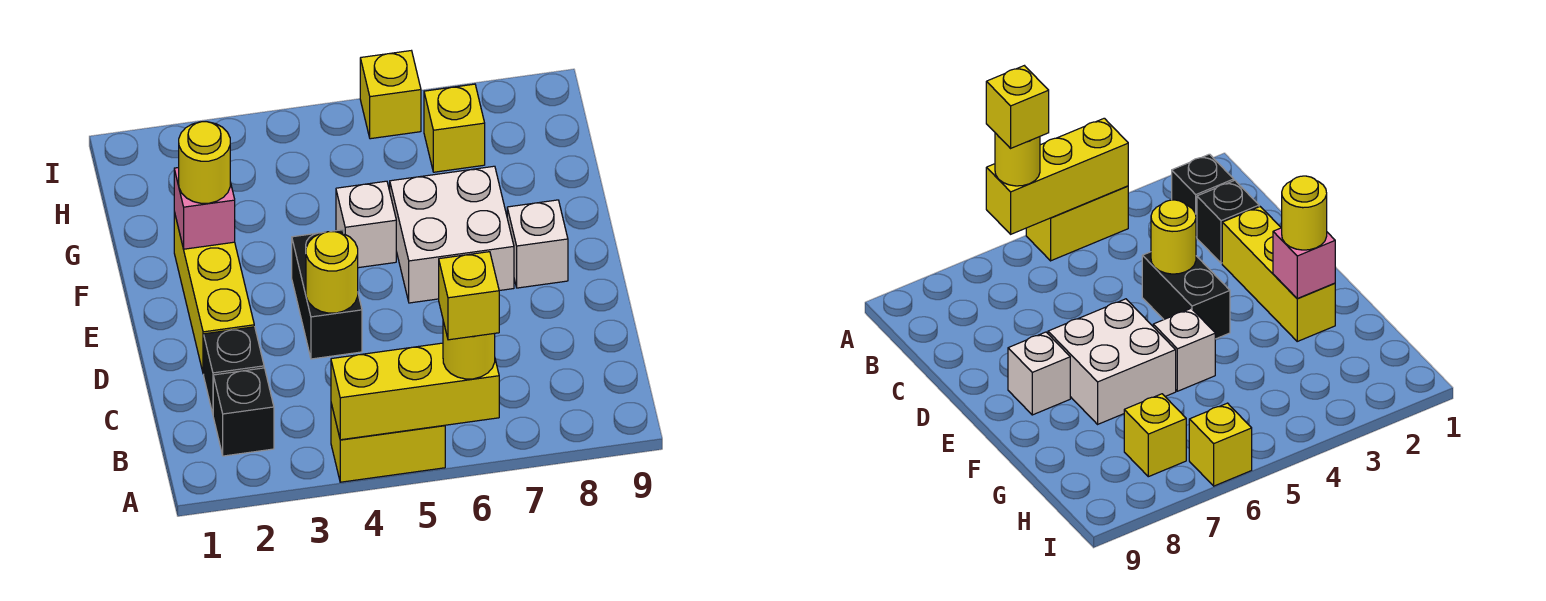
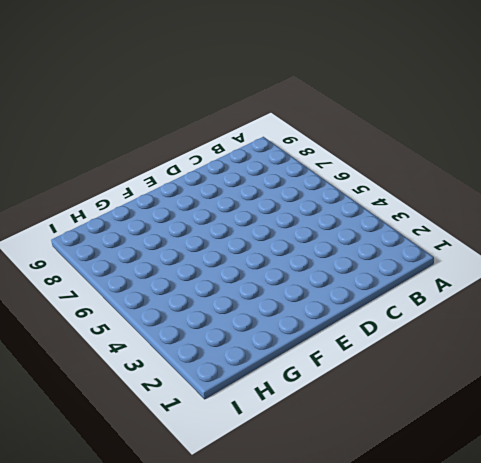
none -> yellow 1x2 brick [331,404,445,482]
none -> black 1x1 brick [213,368,274,456]
none -> black 1x1 brick [204,327,264,413]

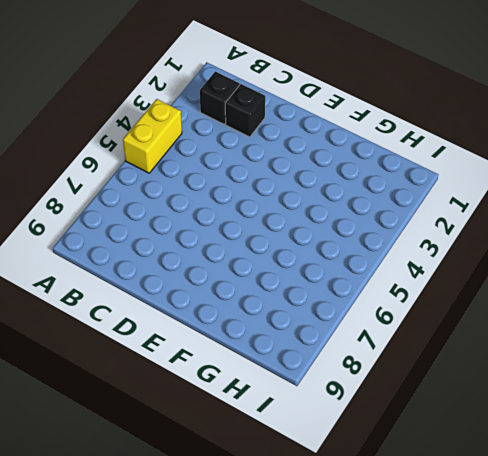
none -> yellow 1x3 brick [174,212,254,374]
none -> black 1x2 brick [292,230,362,359]
none -> white 2x2 brick [390,166,514,303]

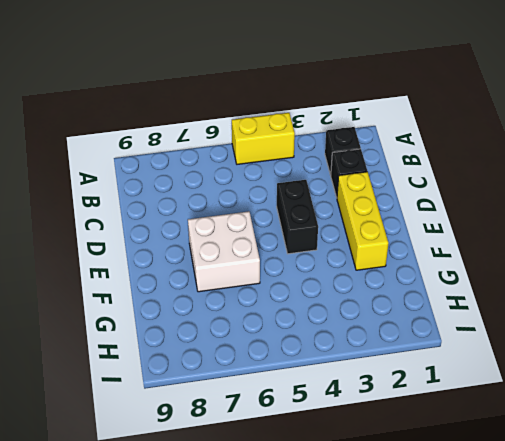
none -> white 1x1 brick [507,200,568,288]
none -> white 1x1 brick [336,181,396,268]
none -> yellow 1x1 brick [424,84,485,172]

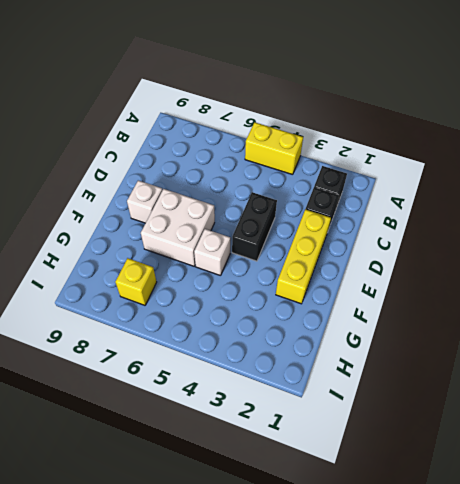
none -> yellow 1x1 brick [360,51,421,139]
none -> yellow 1x3 brick [331,343,499,440]
none -> yellow 1x1 round brick [306,232,358,313]

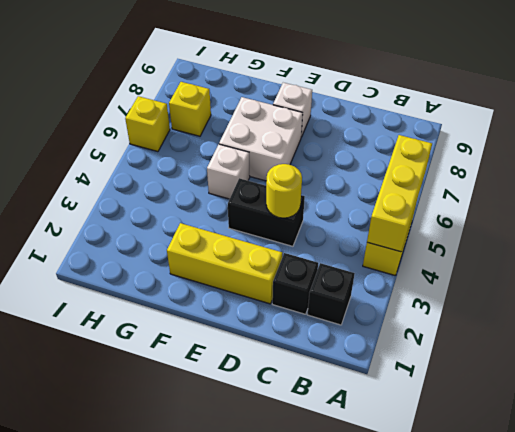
none -> pink 1x1 brick [174,168,235,249]
none -> yellow 1x1 round brick [443,321,495,379]
none -> yellow 1x1 round brick [179,122,230,203]

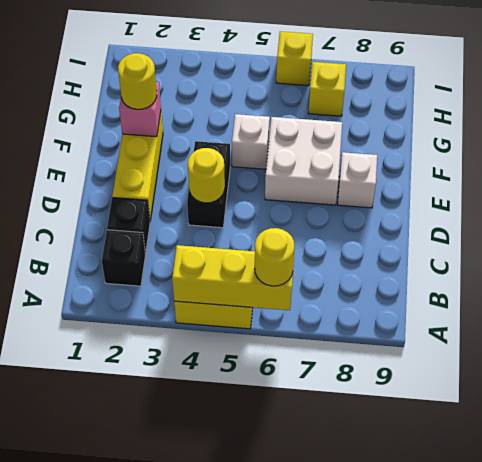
none -> yellow 1x1 brick [439,252,499,340]

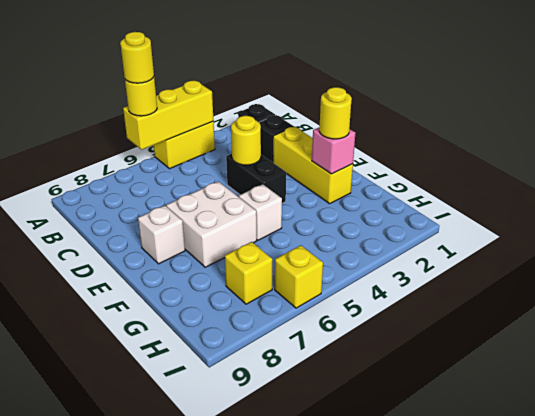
yellow 1x1 round brick [120,32,154,83] -> yellow 1x1 brick [439,252,499,340]

